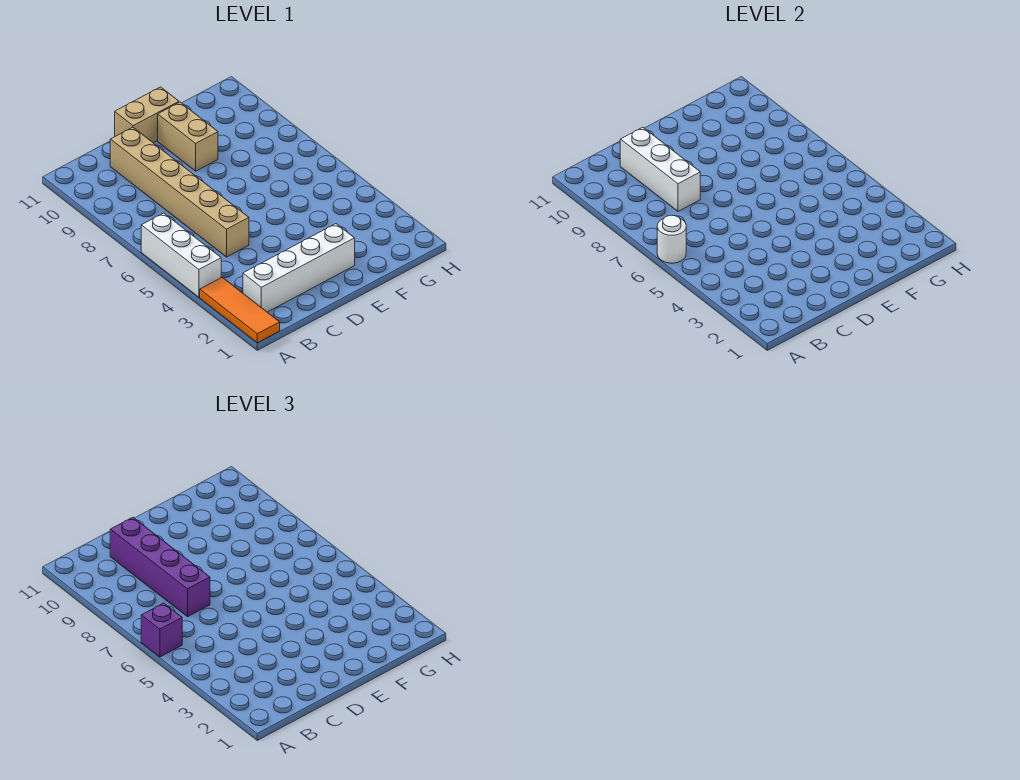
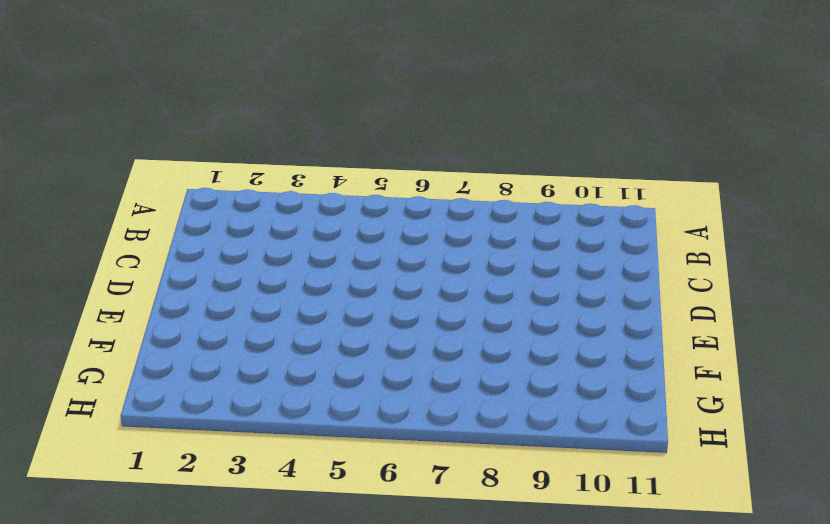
none -> orange 1x3 tile [200,277,280,343]
none -> white 1x3 brick [141,213,221,297]

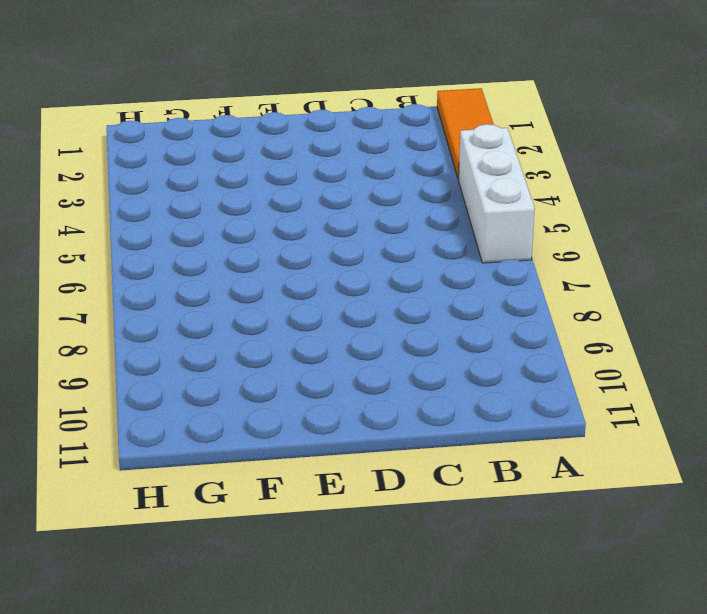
none -> white 1x4 brick [243,224,355,312]
none -> tan 1x6 brick [110,127,249,257]

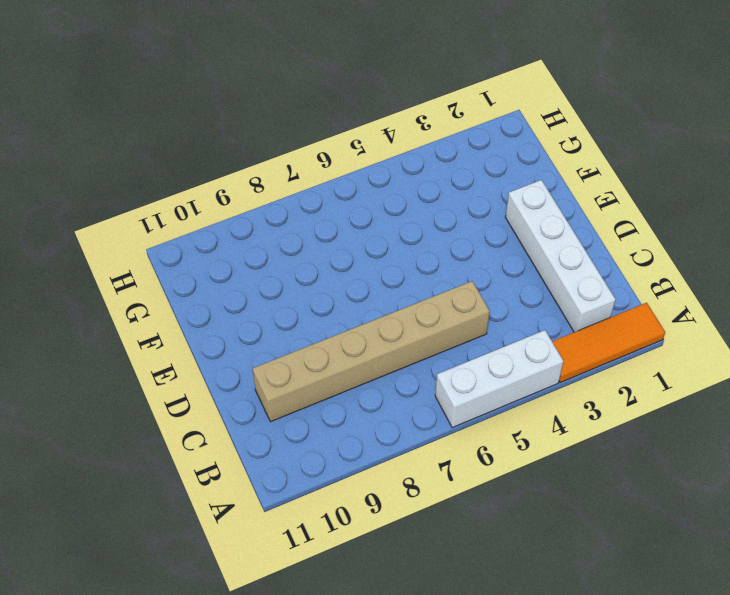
none -> tan 1x2 brick [115,87,179,143]
none -> tan 1x2 brick [158,102,218,171]

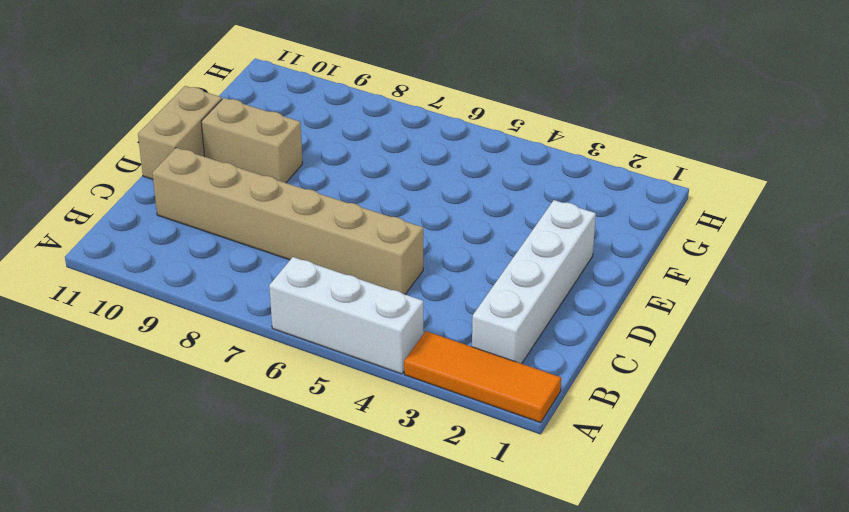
none -> white 1x1 round brick [657,215,686,263]
none -> white 1x3 brick [620,127,700,211]

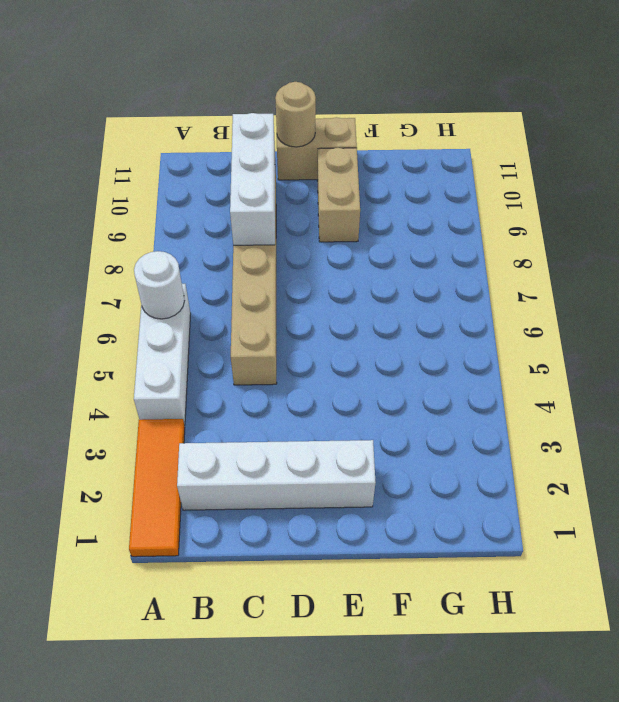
tan 1x1 round brick [275,82,316,147] -> none
none -> purple 1x1 brick [141,603,182,657]
none -> purple 1x4 brick [110,517,210,617]

